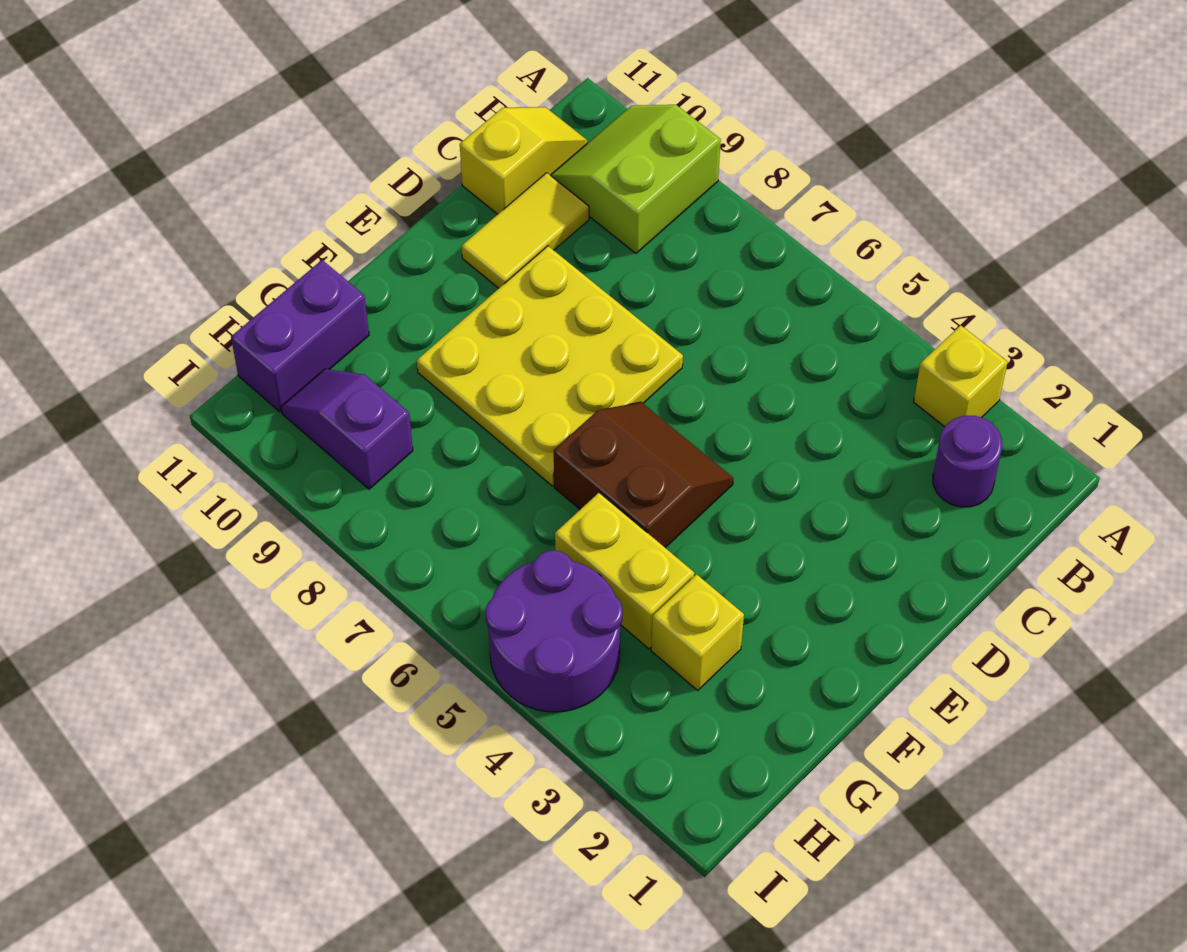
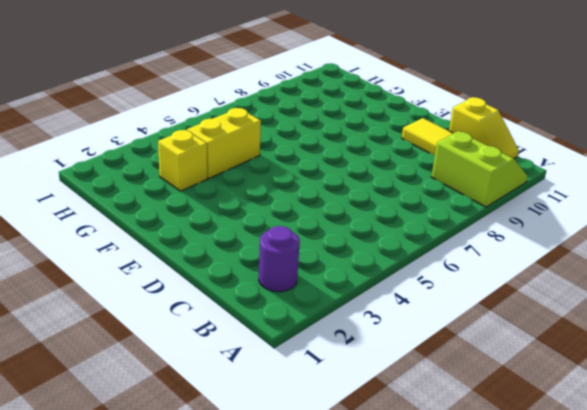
none -> yellow 1x1 brick [914,325,1008,427]
none -> yellow 3x3 plate [417,246,683,486]
none -> brown 2x2 slope [554,402,733,548]

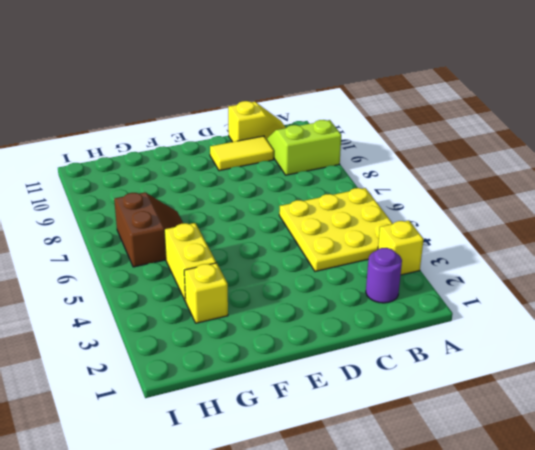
yellow 3x3 plate [279,188,393,271] -> yellow 3x3 plate moved to [417,246,683,486]
brown 2x2 slope [114,192,183,267] -> brown 2x2 slope moved to [554,402,733,548]
none -> purple 1x2 brick [231,260,369,412]
none -> purple 2x2 round brick [485,550,623,712]
none -> purple 1x2 slope [281,369,413,489]

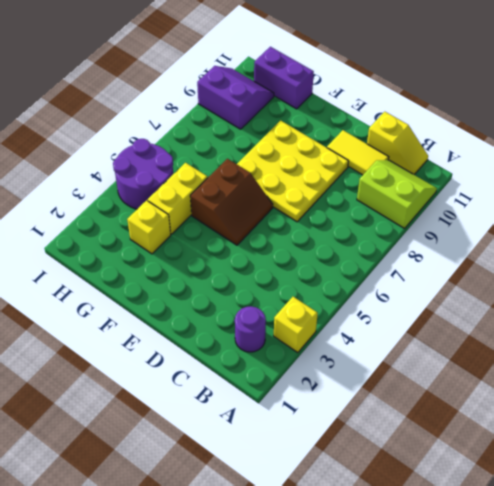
purple 2x2 slope [197,66,274,129] -> purple 1x2 slope [281,369,413,489]

